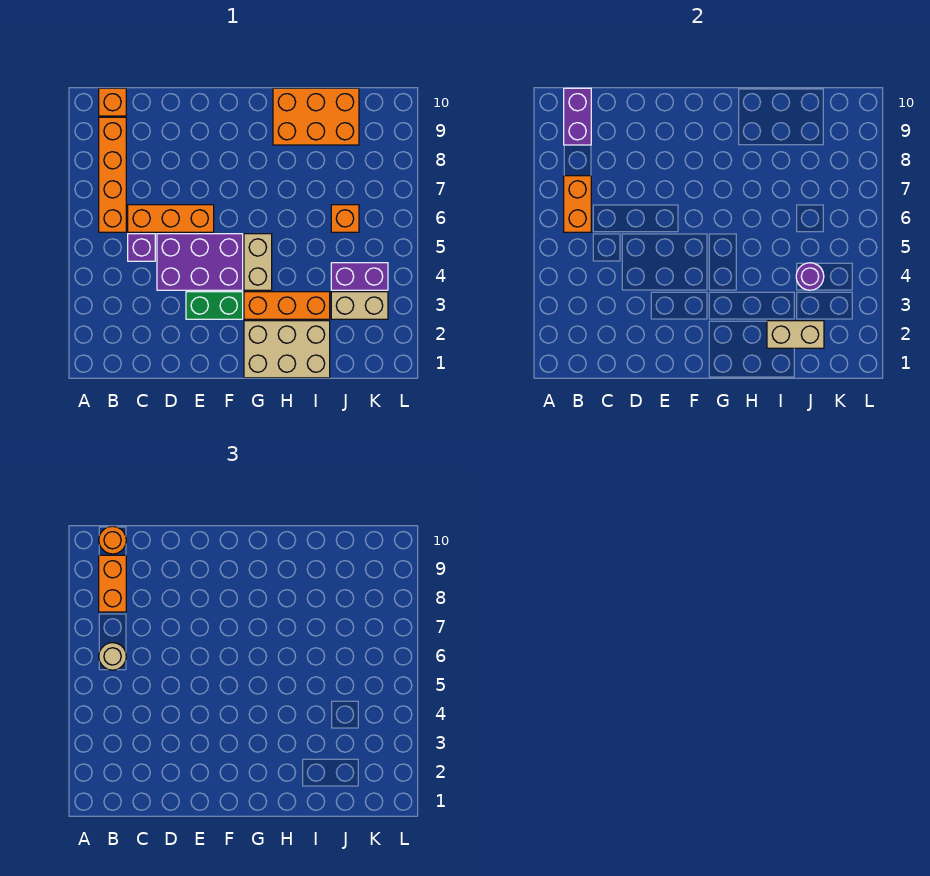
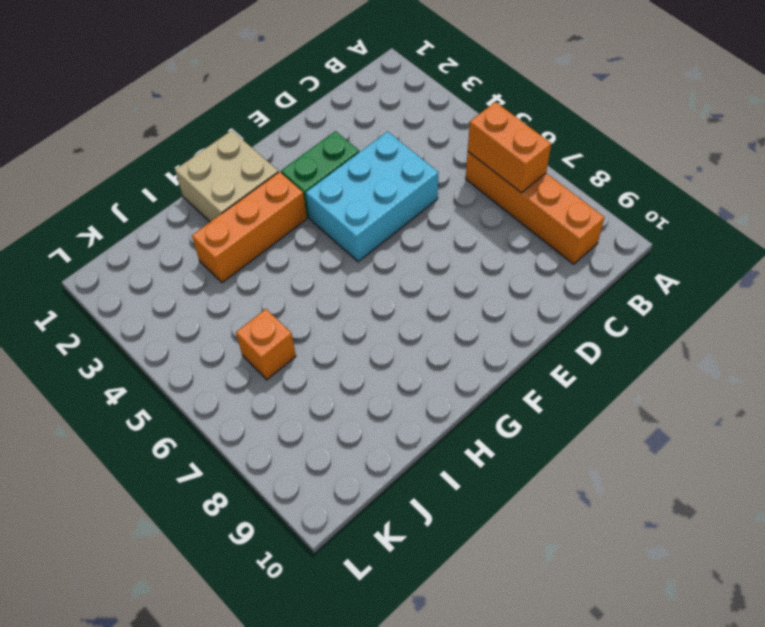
cyan 2x3 brick [306,132,439,262] -> purple 2x3 brick [157,234,243,290]
tan 2x2 brick [175,130,278,222] -> tan 2x3 brick [244,321,330,378]
none -> orange 1x1 brick [99,88,126,116]
none -> purple 1x1 brick [128,234,155,261]
none -> orange 1x3 brick [128,205,214,232]

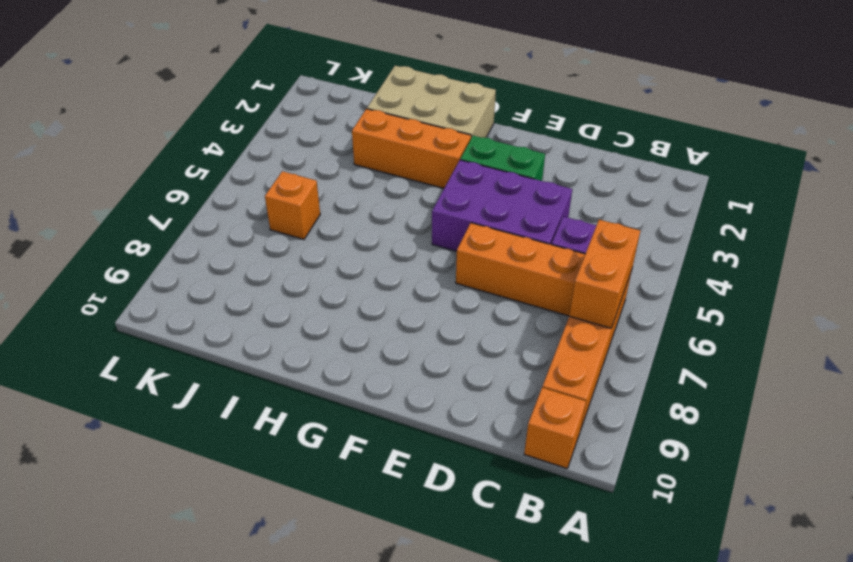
none -> tan 1x2 brick [244,234,272,290]
none -> orange 2x3 brick [273,88,359,145]
none -> tan 1x2 brick [331,292,388,319]

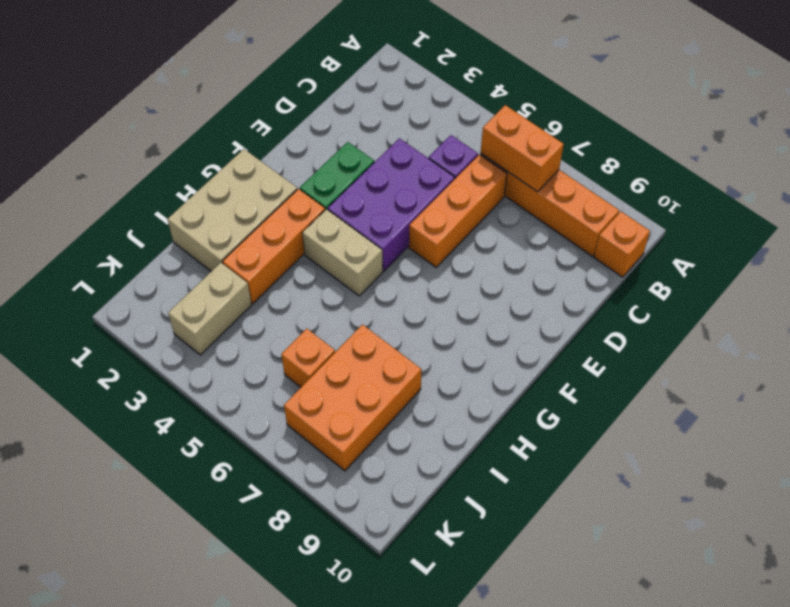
orange 2x3 brick [284,325,421,471] -> orange 2x3 brick moved to [273,88,359,145]
none -> purple 1x2 brick [331,263,388,290]
none -> purple 1x2 brick [564,88,591,145]
none -> tan 1x2 brick [767,321,824,348]

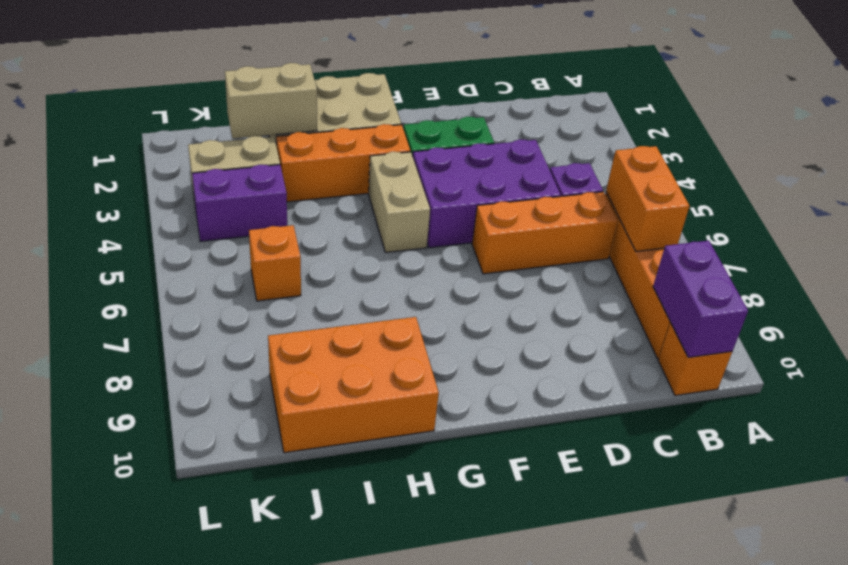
none -> purple 1x1 round brick [796,263,824,290]
none -> tan 1x1 round brick [99,643,126,670]
none -> orange 1x2 brick [99,555,126,612]

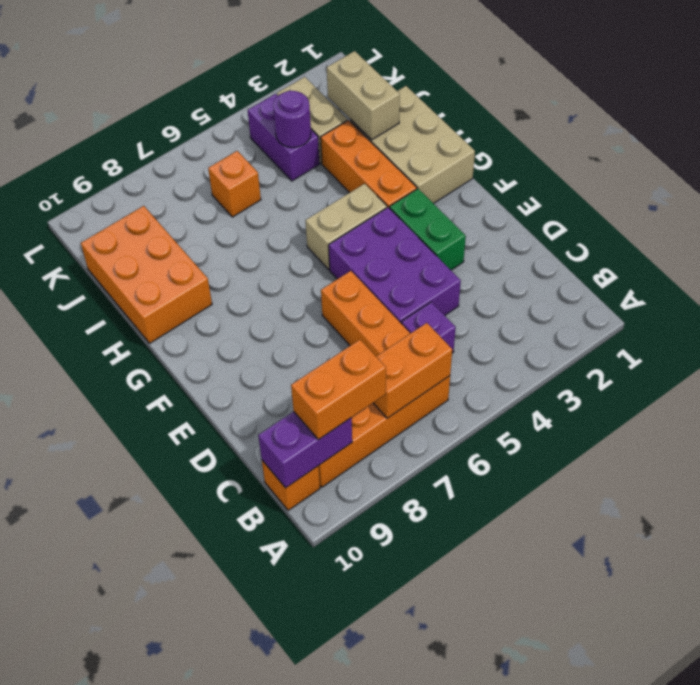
none -> tan 1x1 round brick [99,643,126,670]
none -> orange 1x1 round brick [99,526,126,554]

